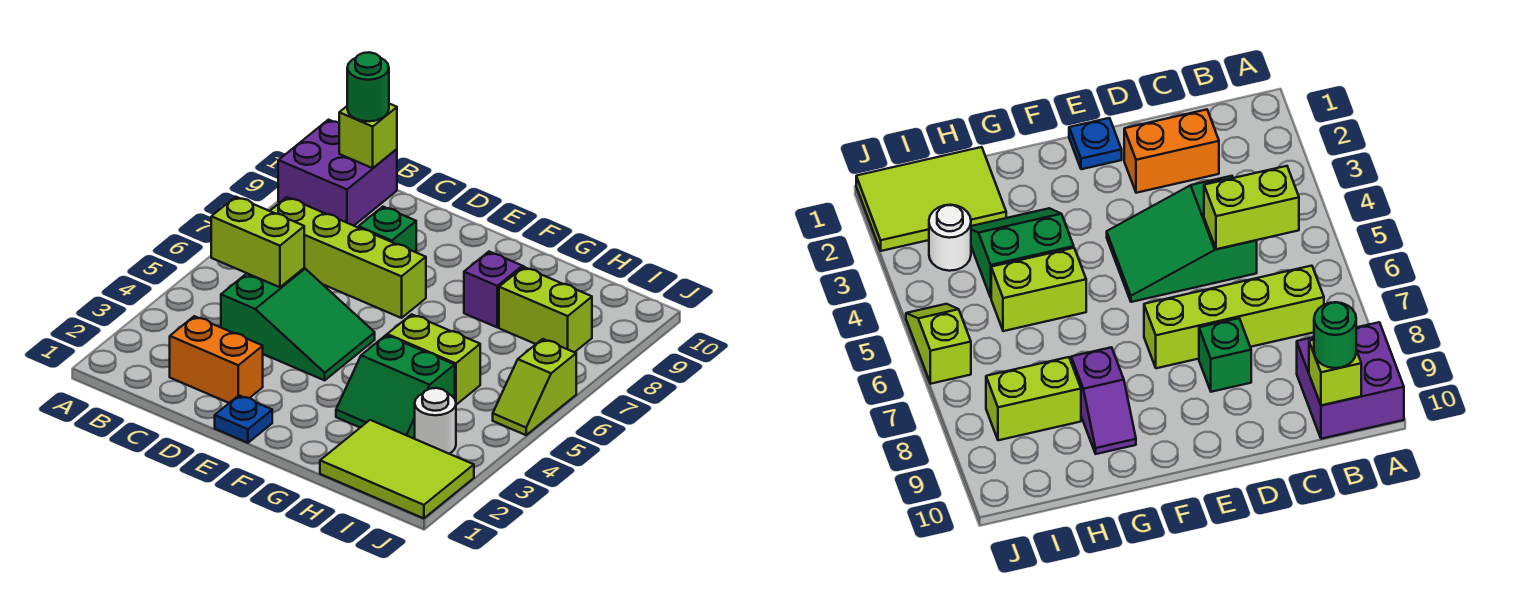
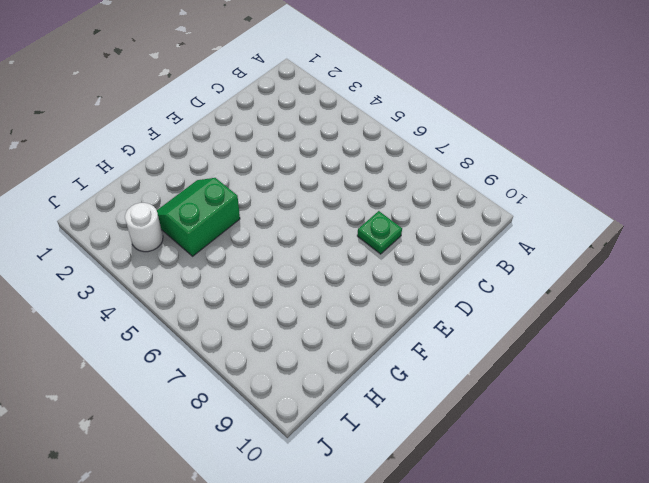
green 1x1 plate [357,211,402,254] -> green 1x1 brick [358,207,416,252]
none -> purple 2x2 brick [278,120,397,226]
none -> lime 1x4 brick [270,197,426,318]
none -> orange 1x2 brick [170,316,263,403]

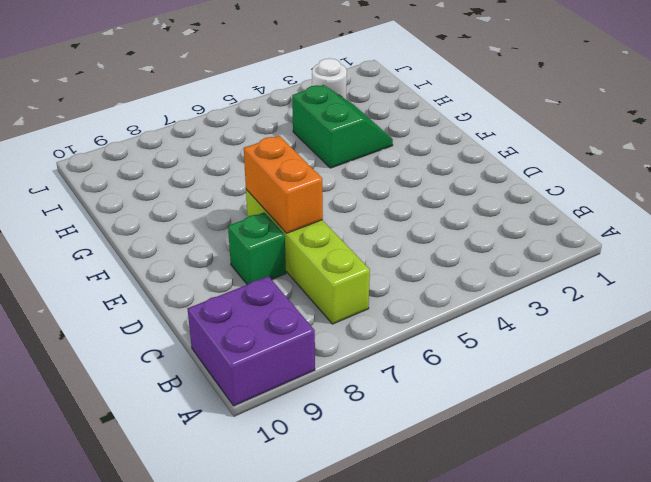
orange 1x2 brick [244,136,323,233] -> orange 1x2 brick moved to [170,316,263,403]
none -> green 2x3 slope [221,268,375,380]
none -> blue 1x1 plate [215,395,272,443]
none -> lime 1x2 brick [387,314,480,405]

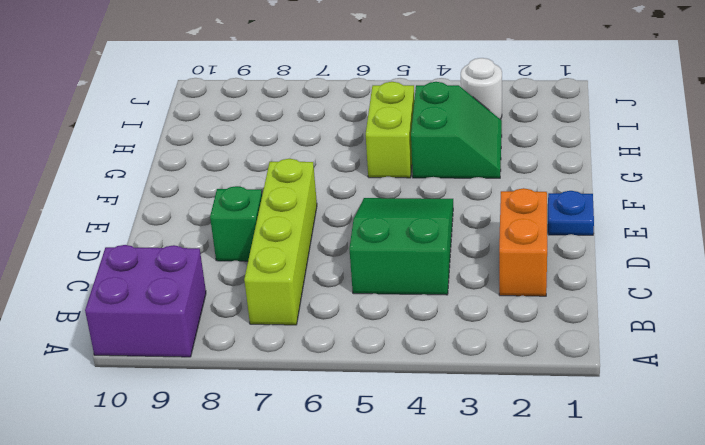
none -> purple 1x2 slope [464,252,524,327]
none -> lime 2x3 tile [320,420,474,518]
none -> lime 1x2 brick [499,267,592,352]

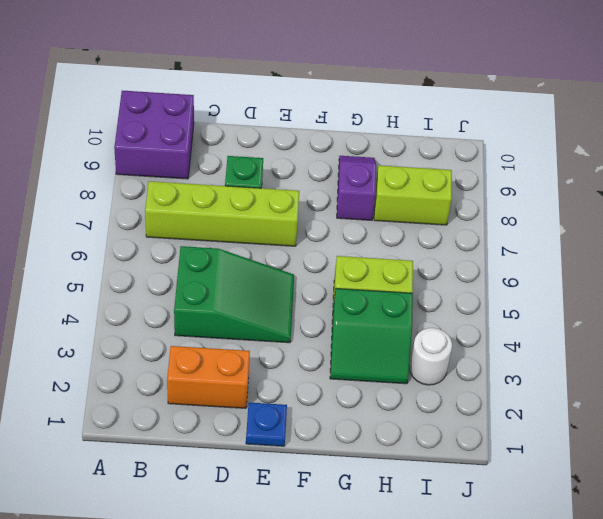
none -> lime 2x3 tile [320,420,474,518]
none -> lime 1x2 slope [493,339,576,435]
none -> lime 1x2 brick [211,197,304,287]

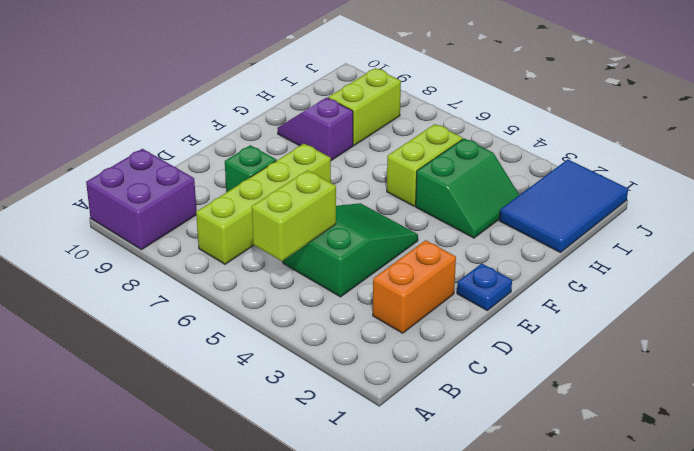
blue 2x3 tile [500,159,628,253] -> lime 2x3 tile [320,420,474,518]
none -> white 1x1 round brick [415,388,456,454]
none -> lime 1x2 slope [493,339,576,435]
none -> lime 1x1 brick [339,104,397,168]

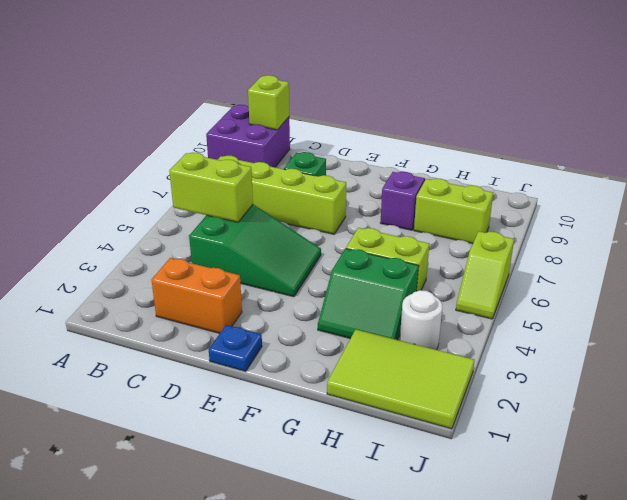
none -> green 1x1 round brick [347,52,389,121]

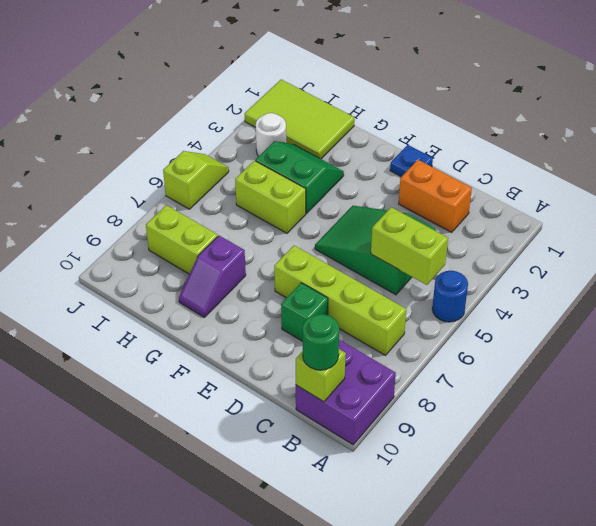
blue 1x1 round brick [432,271,468,322] -> none

